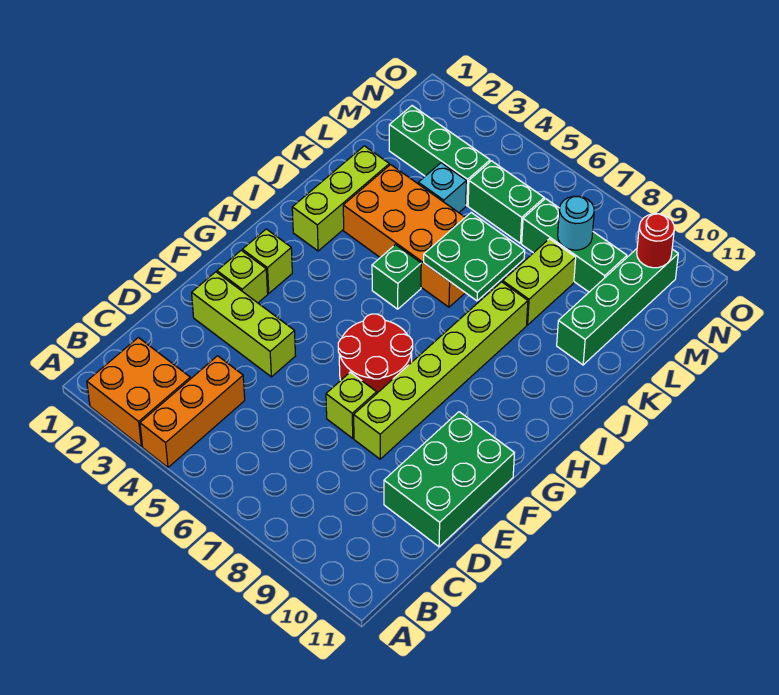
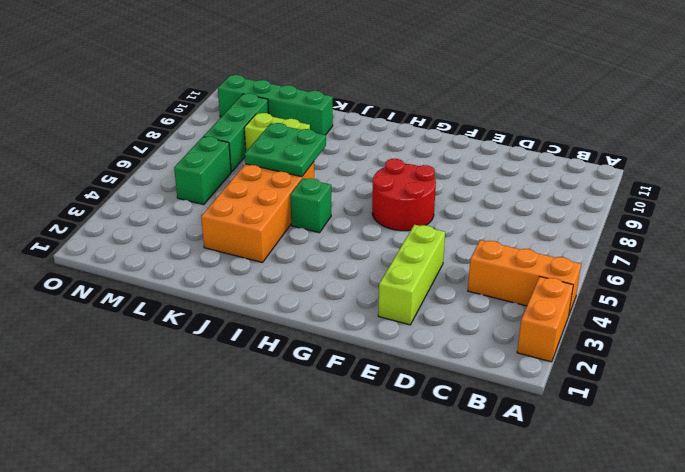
orange 1x2 brick [517,277,573,362] -> orange 2x2 brick [87,338,190,446]
none -> green 2x3 brick [384,412,514,547]
none -> lime 1x1 brick [326,372,377,438]
none -> lime 1x6 brick [354,282,528,459]

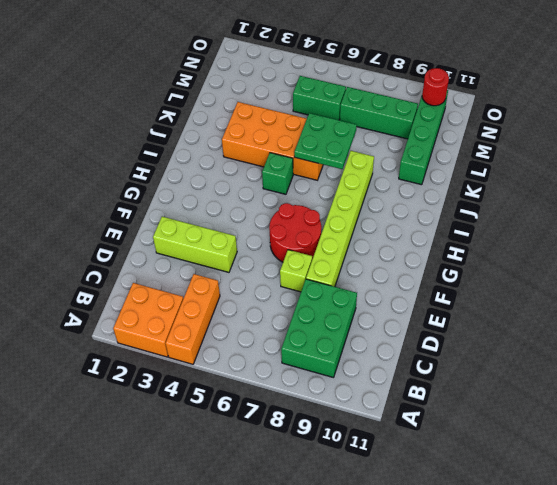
green 2x3 brick [281,279,357,378] -> green 2x3 brick moved to [384,412,514,547]
none -> lime 1x1 brick [217,250,268,303]
none -> lime 1x1 brick [242,229,292,293]
none -> lime 1x3 brick [292,146,389,251]

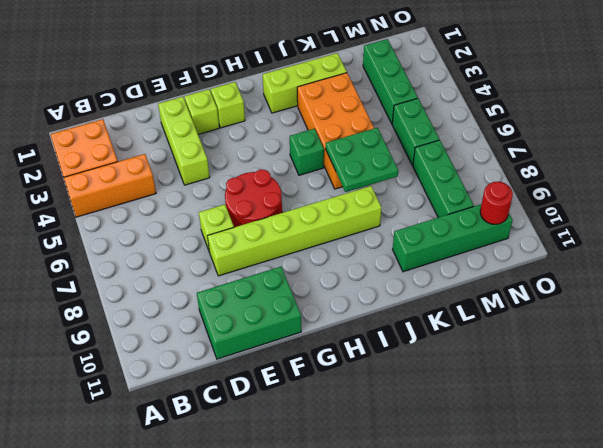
none -> lime 1x2 brick [503,239,576,325]
none -> cyan 1x1 brick [418,163,466,213]
none -> cyan 1x1 round brick [558,196,594,250]

